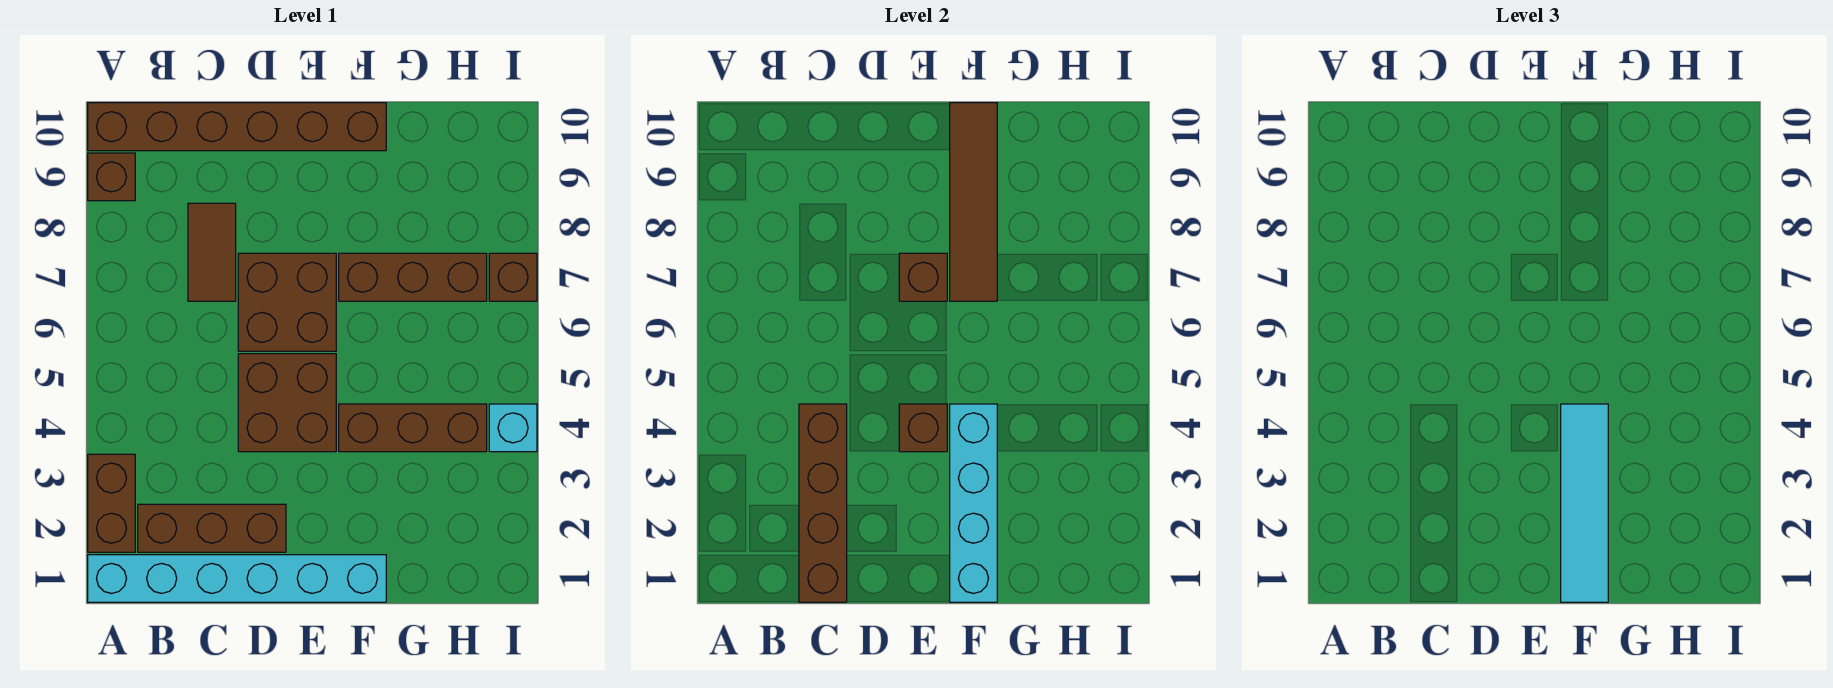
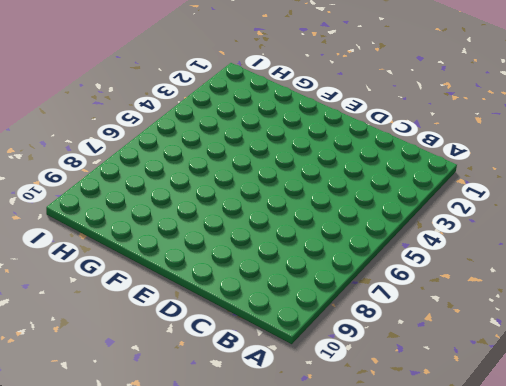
none -> cyan 1x6 brick [88,555,386,602]
none -> brown 1x2 brick [88,454,135,552]
none -> brown 1x1 brick [88,153,135,201]

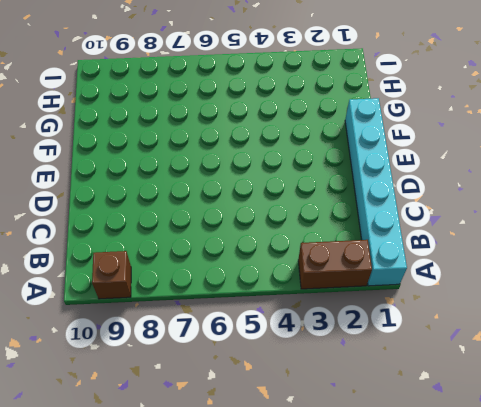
none -> brown 1x6 brick [88,103,386,151]
none -> brown 1x3 brick [138,504,286,552]
none -> brown 1x2 tile [188,203,236,301]

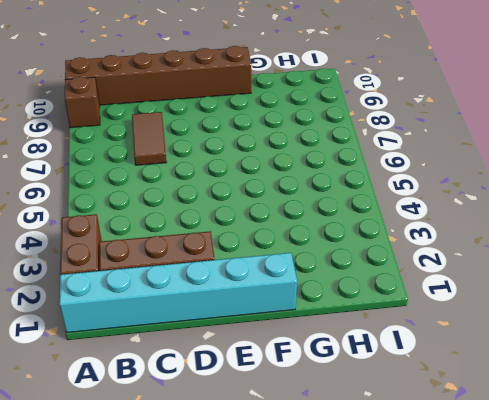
none -> brown 2x2 brick [238,354,336,452]
none -> brown 2x2 brick [238,253,336,351]
none -> brown 1x3 brick [339,404,487,452]

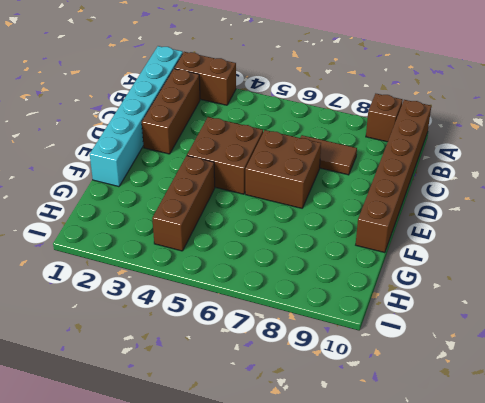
none -> brown 1x3 brick [339,253,487,301]
none -> cyan 1x1 brick [489,404,537,452]
none -> brown 1x1 brick [489,253,537,301]

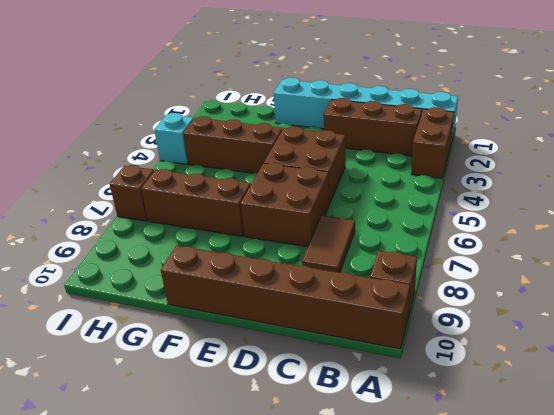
none -> brown 1x4 brick [799,404,847,602]
none -> brown 1x1 brick [899,404,947,452]
none -> brown 1x1 brick [899,253,947,301]

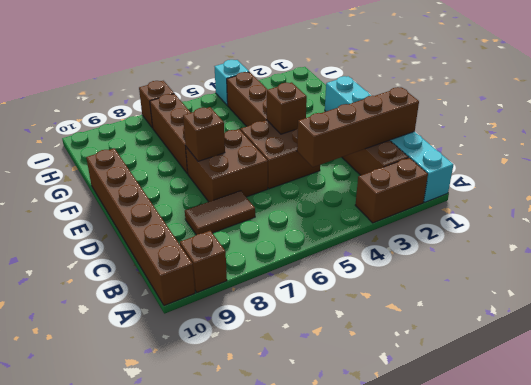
none -> cyan 1x4 brick [950,404,997,602]
none -> brown 1x4 tile [950,103,997,301]
none -> cyan 1x4 tile [1561,404,1608,602]

